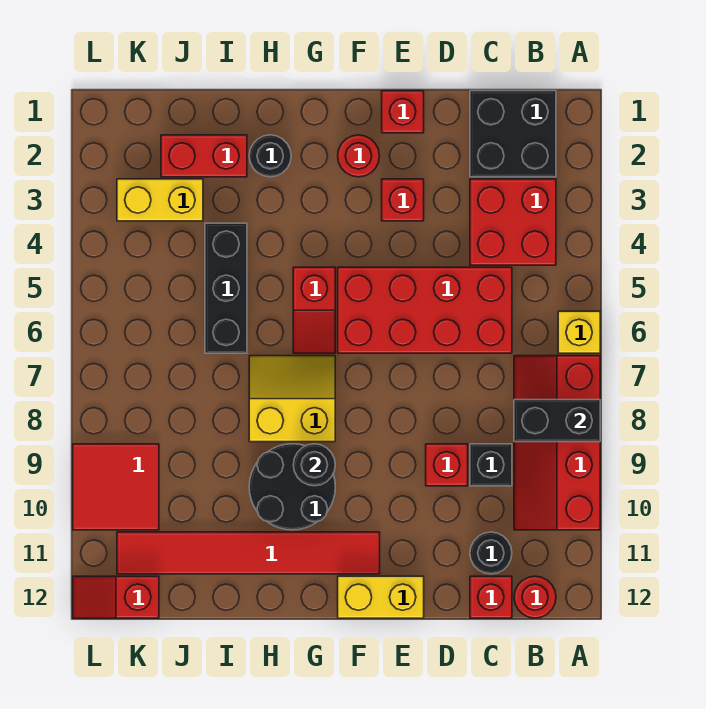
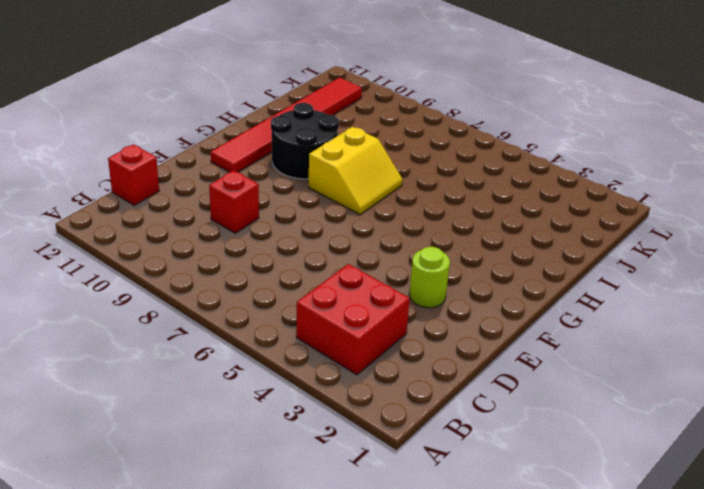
lime 1x1 round brick [409,247,450,308] -> red 1x1 brick [382,179,424,221]
none -> yellow 1x1 brick [558,311,600,353]
none -> red 2x4 slope [514,356,600,530]
none -> black 2x2 brick [470,91,556,177]

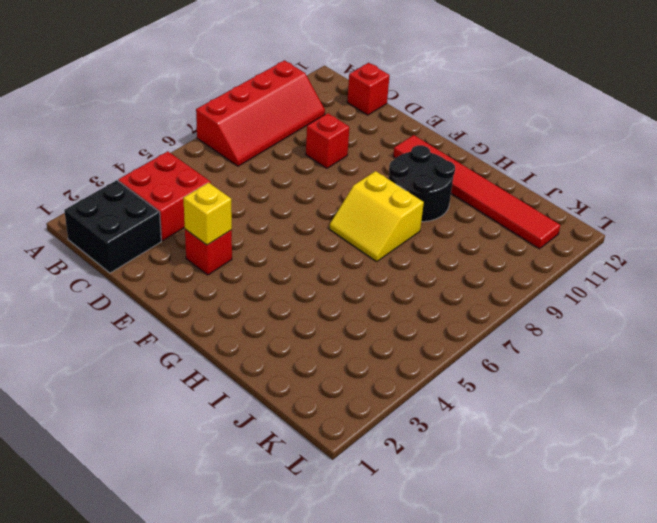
yellow 1x1 brick [183,183,232,245] -> yellow 1x1 brick moved to [558,311,600,353]
none -> red 1x1 round brick [514,576,556,618]
none -> red 2x4 brick [338,267,512,353]
none -> black 1x1 brick [470,444,512,486]

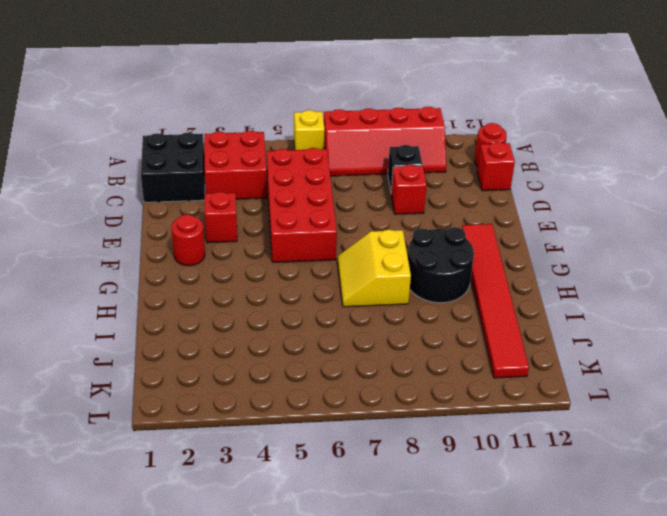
none -> black 1x1 round brick [470,532,512,574]
none -> red 1x1 brick [382,91,424,133]
none -> yellow 1x2 brick [338,576,424,618]

